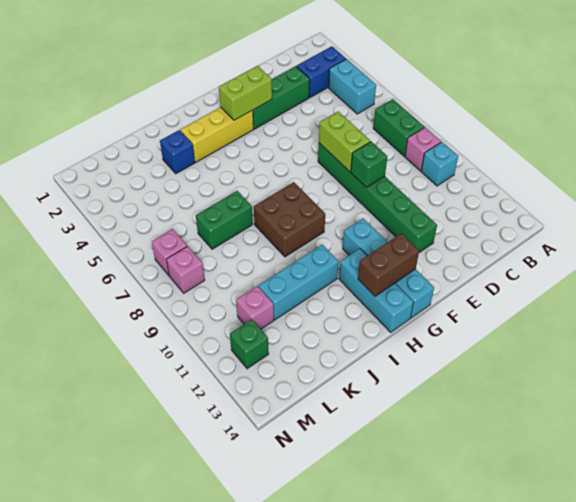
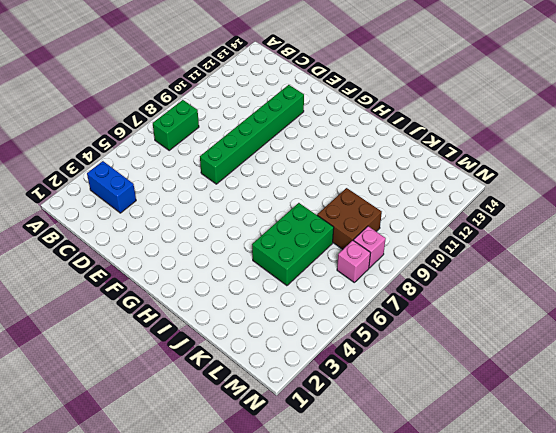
green 2x3 brick [252,203,334,286] -> green 1x2 brick [196,191,253,249]
brown 2x2 brick [317,188,382,249] -> brown 2x2 brick moved to [254,182,325,257]
none -> cyan 1x2 brick [329,59,376,114]
none -> pink 1x1 brick [405,127,441,171]
none -> cyan 1x1 brick [421,142,458,186]

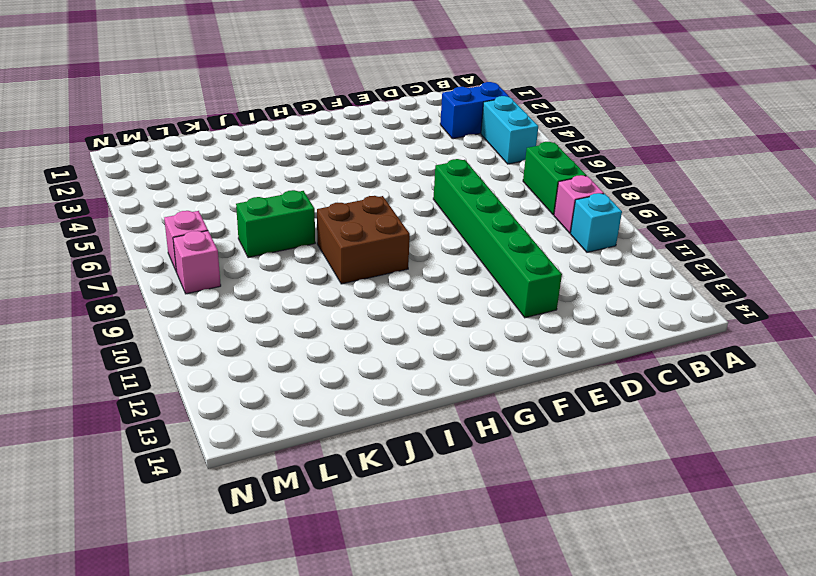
none -> green 1x3 brick [253,66,310,129]
none -> yellow 1x3 brick [180,107,254,162]
none -> cyan 1x4 brick [343,218,434,318]

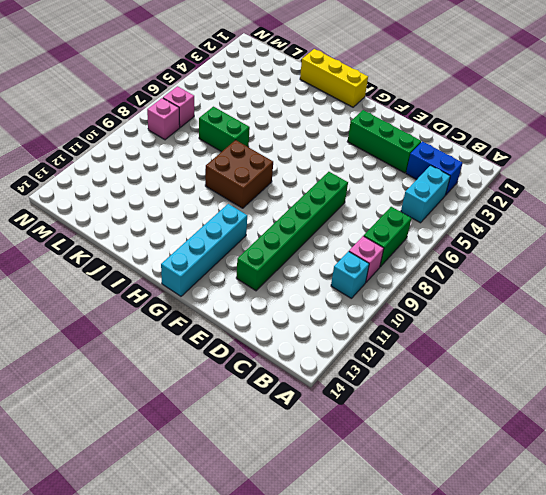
yellow 1x3 brick [300,49,368,107] -> yellow 1x3 brick moved to [180,107,254,162]
none -> cyan 1x3 brick [339,249,414,332]
none -> cyan 1x3 brick [259,245,339,320]
none -> blue 1x1 brick [160,130,195,174]

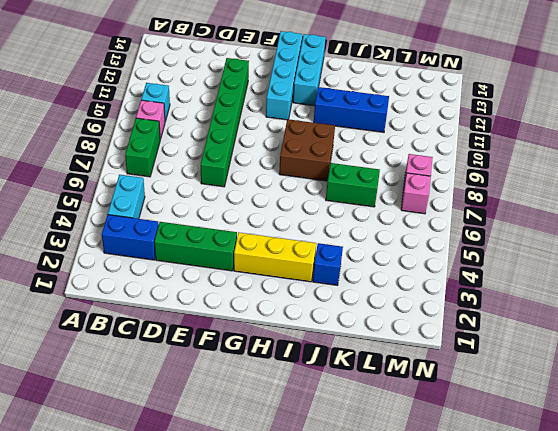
blue 1x3 brick [314,87,389,132] -> cyan 1x3 brick [259,245,339,320]
none -> pink 1x1 brick [236,286,274,329]
none -> green 1x1 brick [230,319,269,369]
none -> lime 1x2 brick [319,111,370,172]

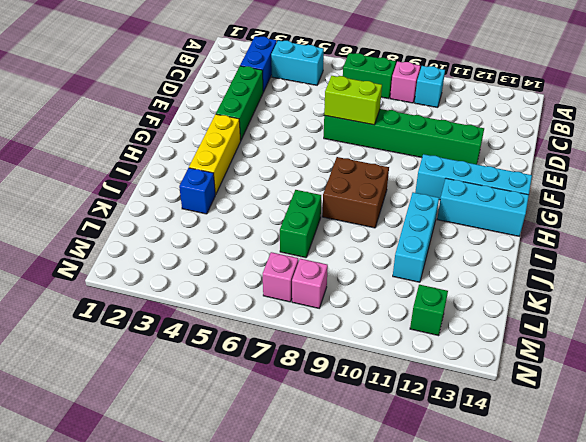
none -> pink 1x1 brick [236,286,274,329]
none -> green 1x1 brick [351,142,387,187]
none -> lime 1x2 brick [219,66,272,120]

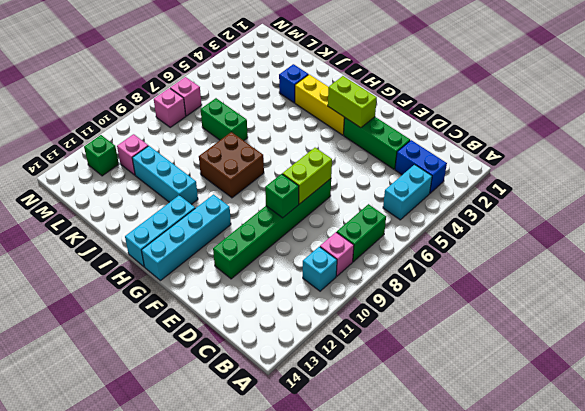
none -> brown 1x2 brick [358,233,419,296]

